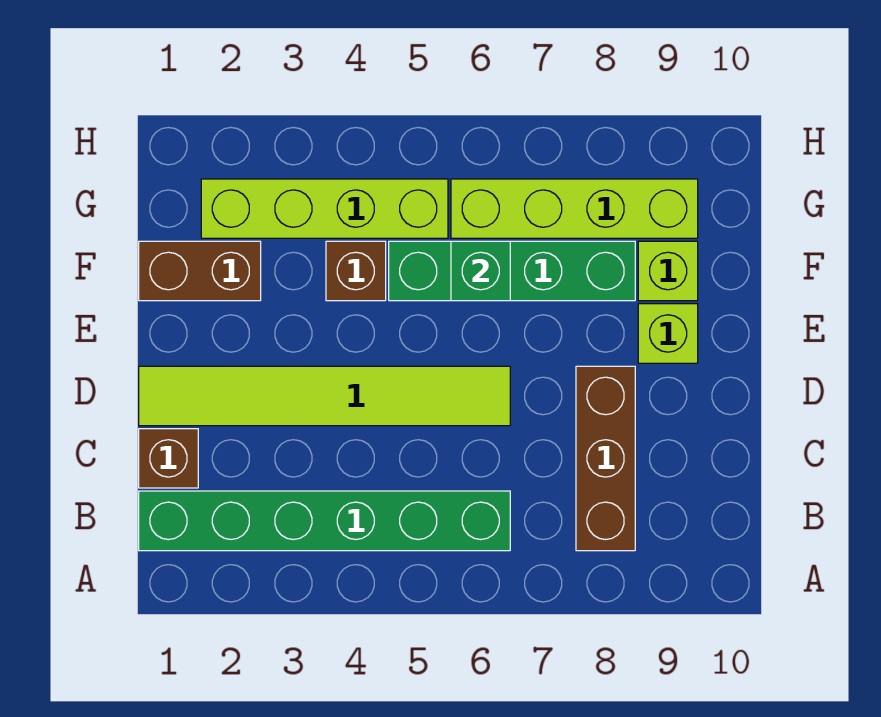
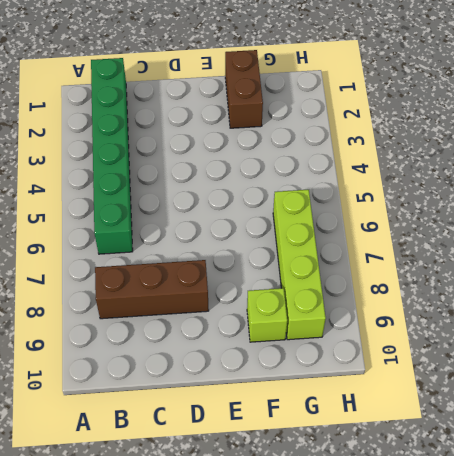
none -> brown 1x1 brick [139,429,198,488]
none -> lime 1x6 tile [139,366,510,426]
none -> lime 1x1 brick [638,304,698,363]

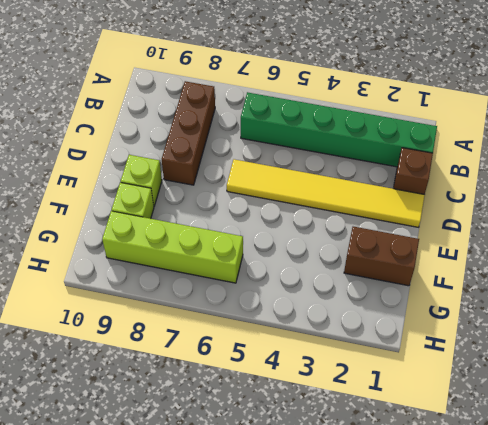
yellow 1x6 tile [227,159,425,227] -> lime 1x6 tile [139,366,510,426]
none -> brown 1x1 brick [326,241,386,301]
none -> green 1x4 brick [389,241,635,301]
none -> lime 1x4 brick [201,179,448,238]

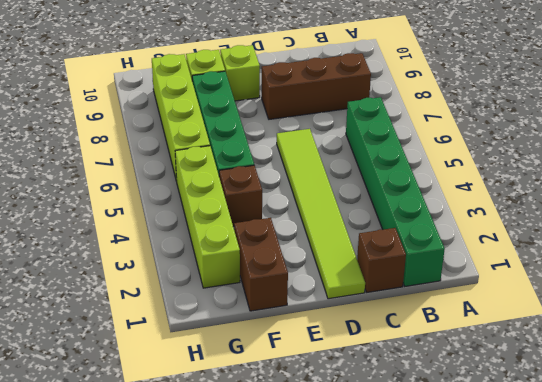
none -> green 1x1 brick [451,241,510,301]

